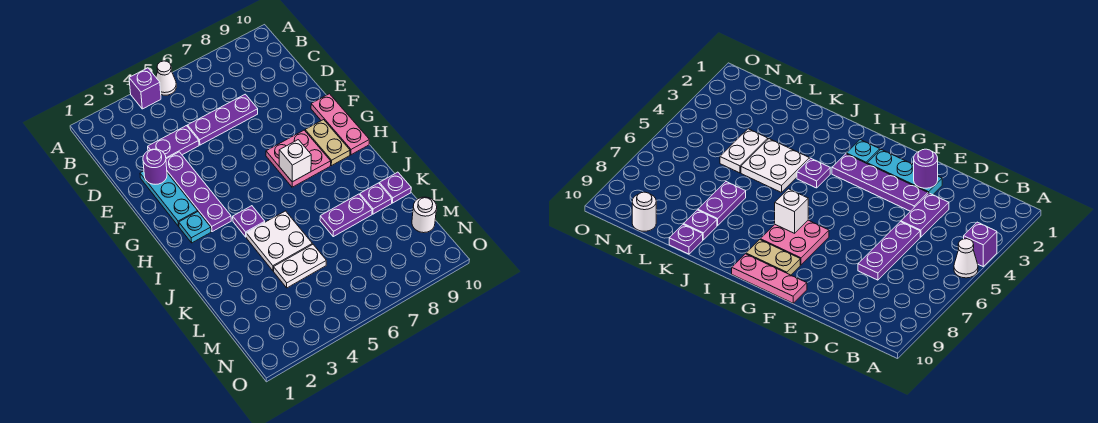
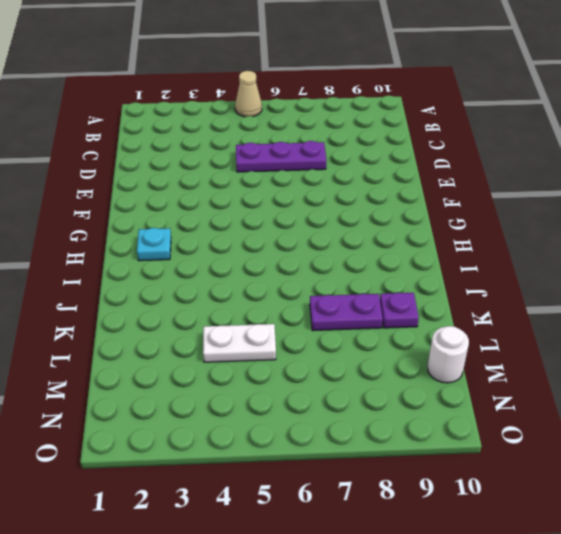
tan 1x1 cone [235,71,262,117] -> white 1x1 cone [156,61,176,95]
none -> purple 1x1 brick [129,68,161,109]
none -> purple 1x2 plate [148,126,199,159]
none -> cyan 1x3 plate [140,171,198,226]

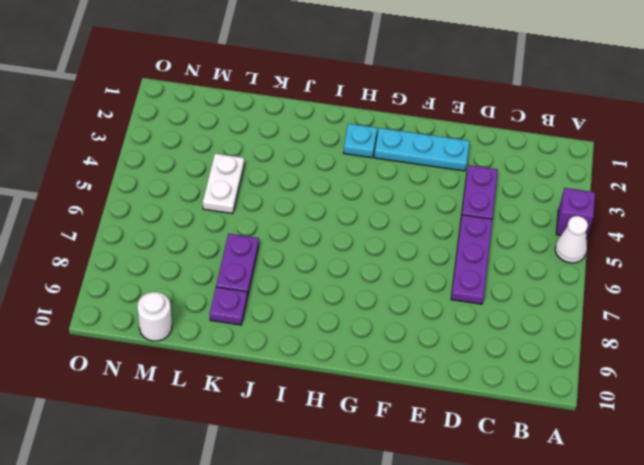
none -> purple 1x4 plate [166,152,231,232]
none -> pink 1x3 plate [311,94,369,155]
none -> pink 2x2 plate [266,130,331,187]

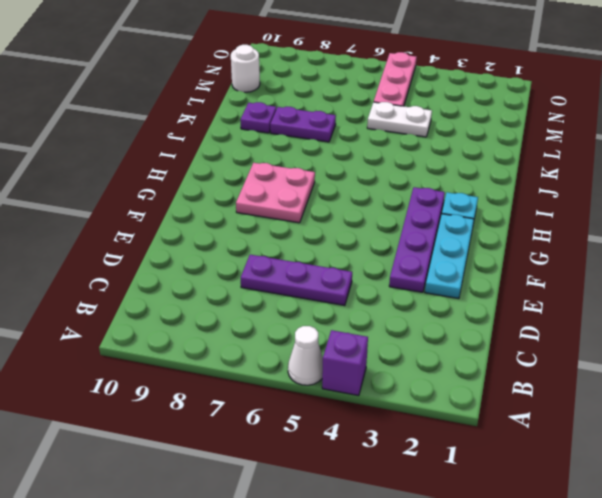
pink 1x3 plate [374,52,416,106] -> pink 1x3 plate moved to [311,94,369,155]
none -> purple 1x2 plate [148,126,199,159]
none -> tan 1x2 plate [305,120,350,166]
none -> purple 1x1 plate [233,206,265,237]

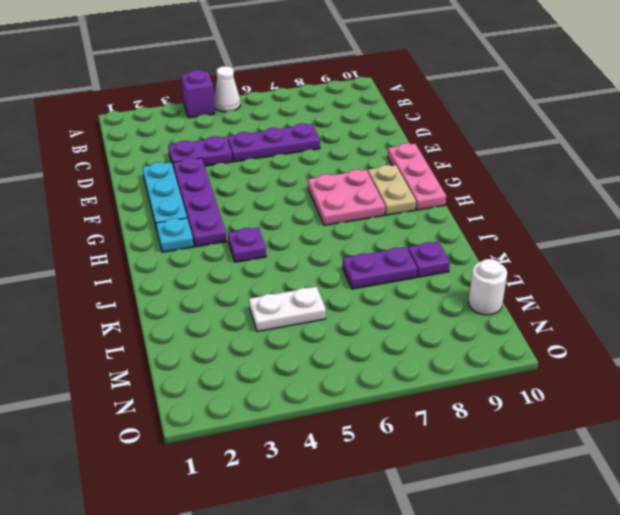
none -> white 2x2 plate [246,211,312,271]
none -> purple 1x1 plate [379,172,411,203]
none -> purple 1x1 round brick [143,149,167,184]

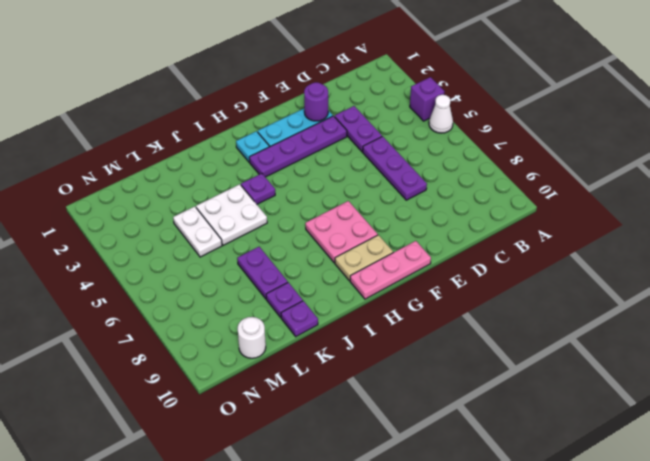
none -> white 1x1 brick [279,140,311,182]

